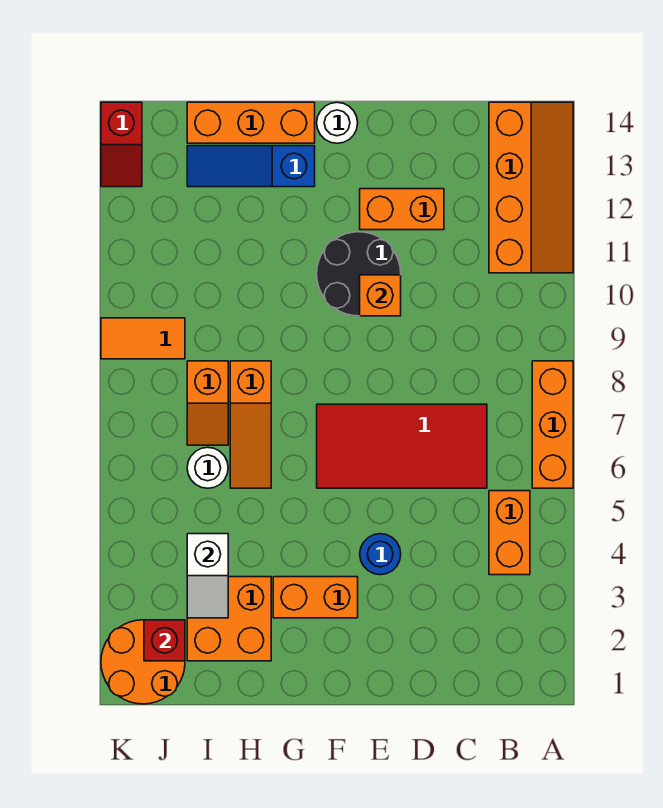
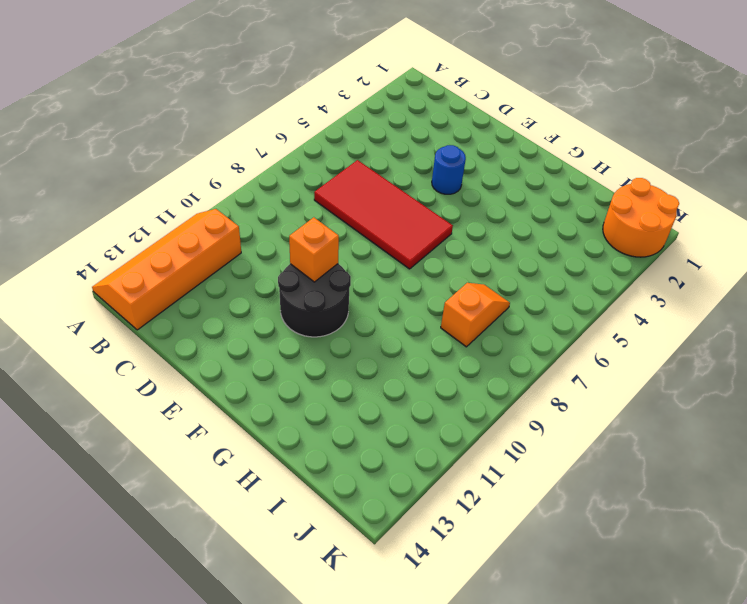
none -> orange 1x3 brick [532,361,573,488]
none -> orange 1x2 brick [489,491,530,575]
none -> orange 1x2 brick [360,189,444,230]

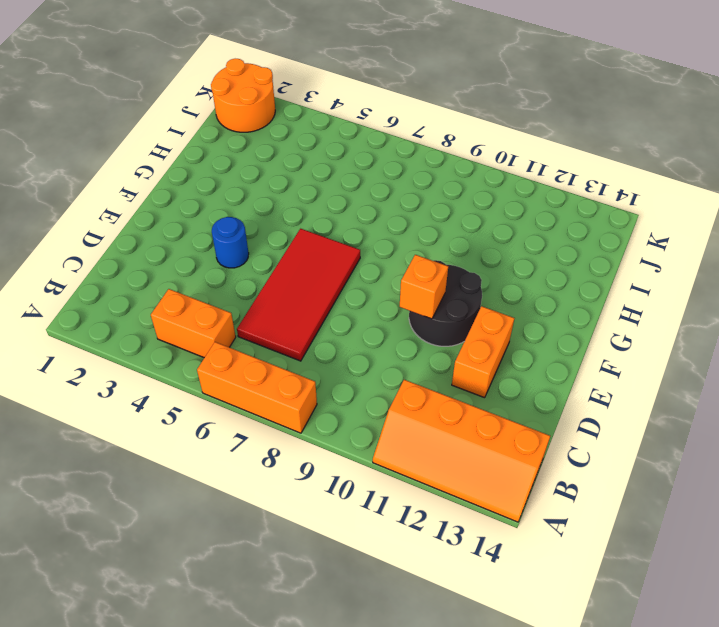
none -> orange 1x2 brick [273,577,358,618]
none -> white 1x1 round brick [317,102,358,143]
none -> blue 1x3 slope [187,146,315,187]

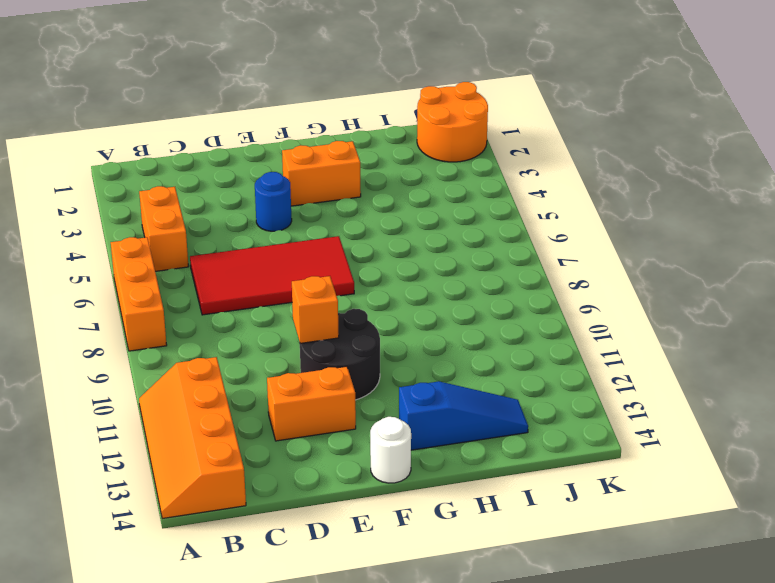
none -> orange 1x3 brick [187,102,315,143]
none -> orange 2x2 brick [187,577,271,661]
none -> orange 1x3 slope [230,361,271,488]

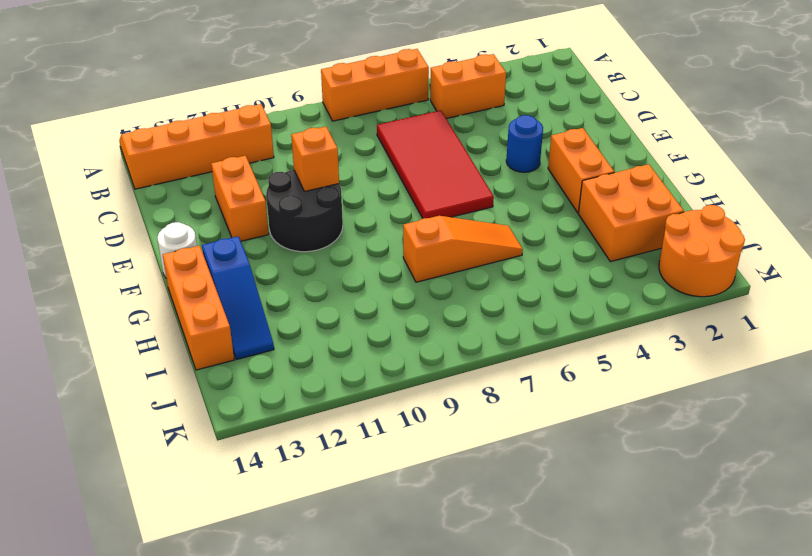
none -> white 1x1 round brick [187,447,228,488]
none -> orange 1x2 slope [187,361,228,445]
none -> orange 1x2 tile [101,318,185,359]

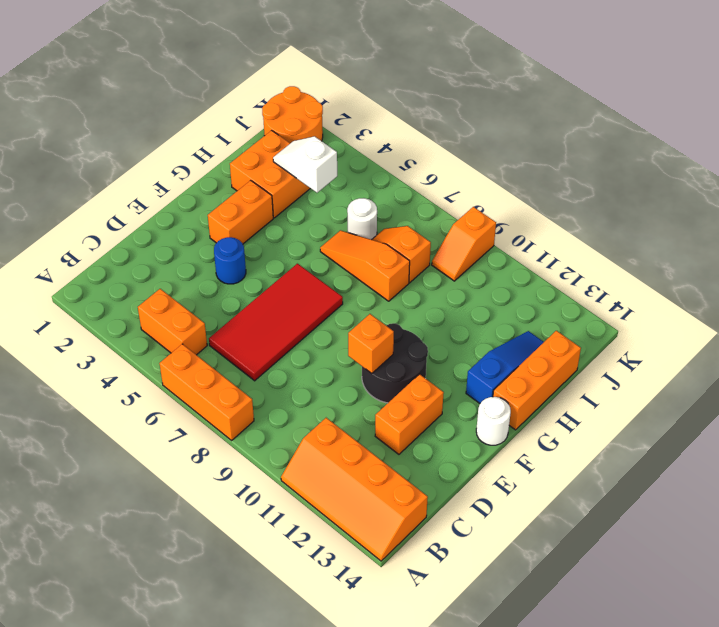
orange 1x2 slope [432,207,496,281] -> orange 1x2 tile [101,318,185,359]
none -> red 1x2 slope [101,102,142,187]
none -> red 1x1 brick [144,620,185,661]

